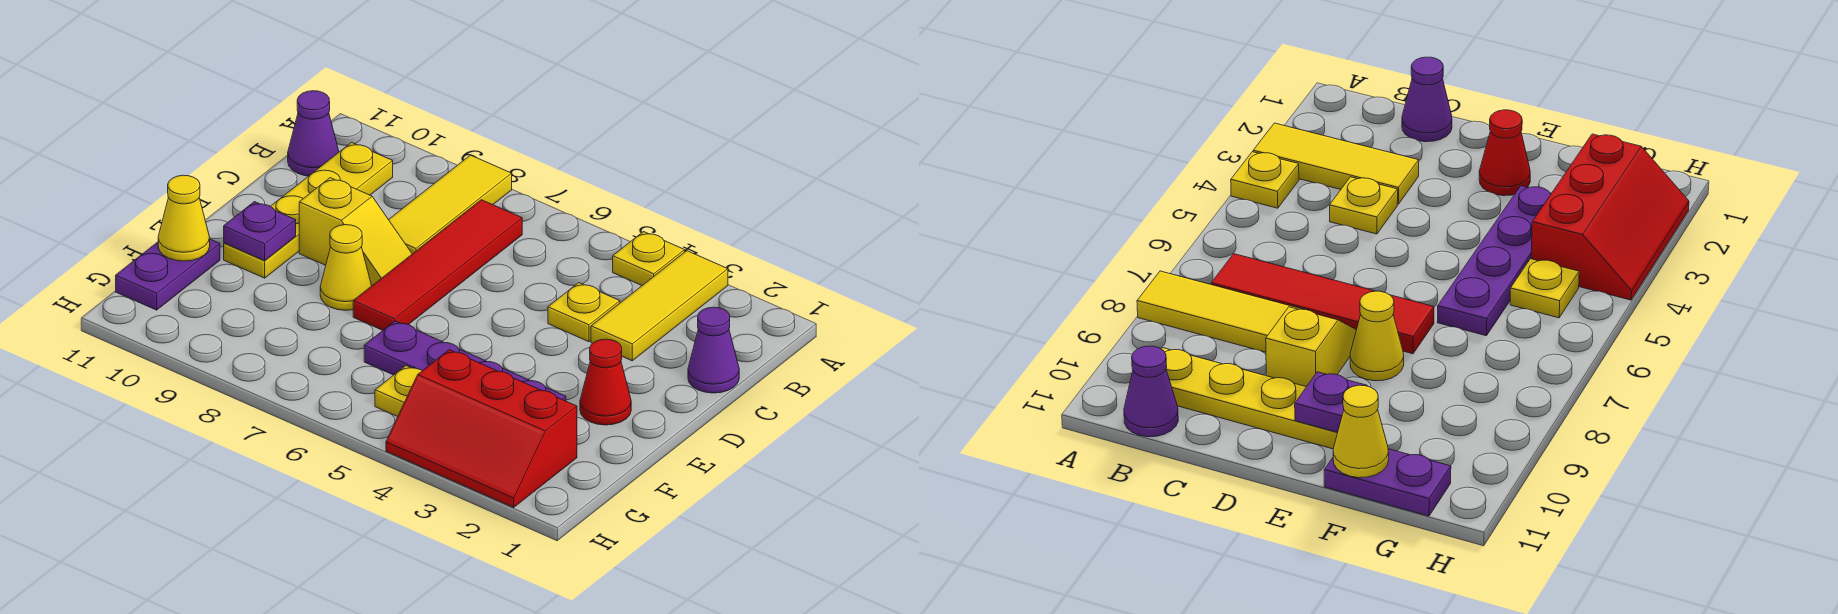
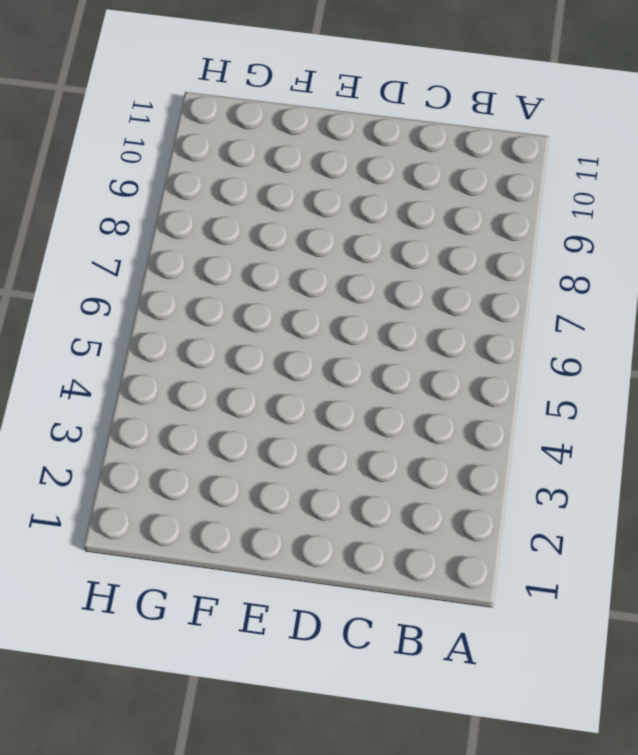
none -> yellow 1x3 tile [591,251,728,361]
none -> yellow 1x1 plate [613,232,685,285]
none -> yellow 1x3 tile [389,155,512,254]

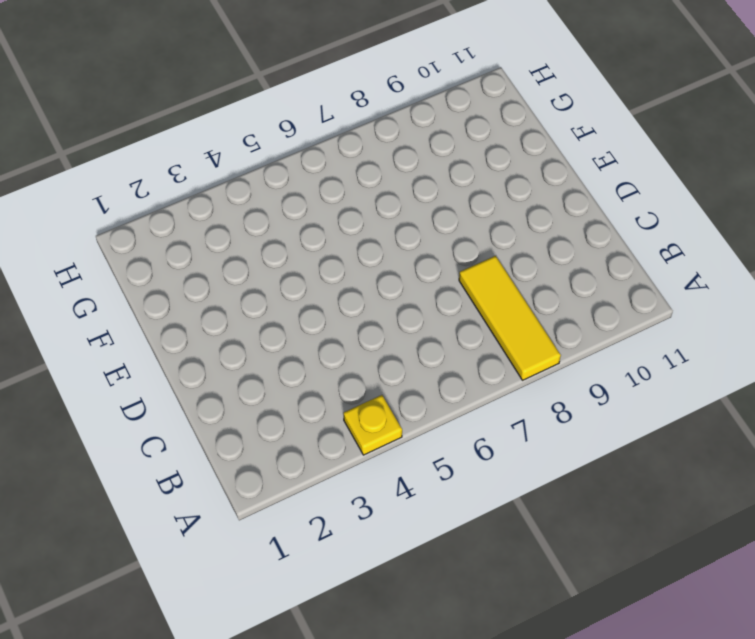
none -> yellow 1x3 tile [591,251,728,361]
none -> red 1x4 tile [353,200,522,330]
none -> yellow 1x4 plate [224,142,393,278]

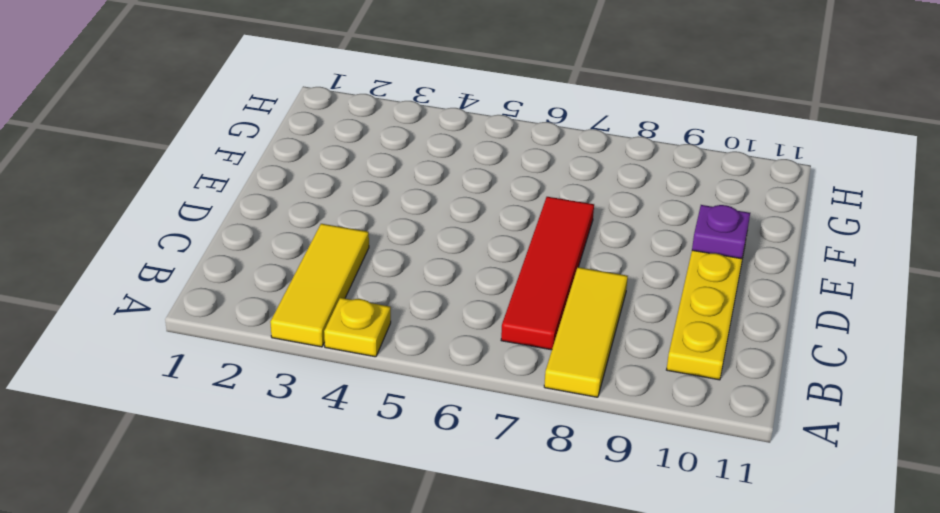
none -> purple 1x1 cone [288,91,339,176]
none -> purple 1x1 cone [688,307,739,393]
none -> yellow 1x1 plate [548,283,620,342]

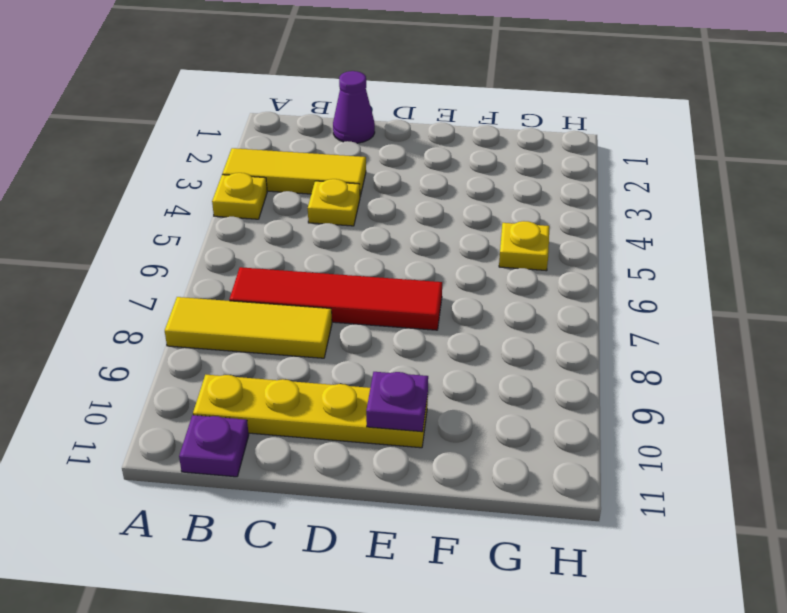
purple 1x1 plate [179,415,249,477] -> purple 1x1 cone [288,91,339,176]
none -> yellow 1x2 slope [299,178,412,286]
none -> red 1x1 cone [580,339,631,425]
none -> yellow 1x1 cone [320,225,371,310]

